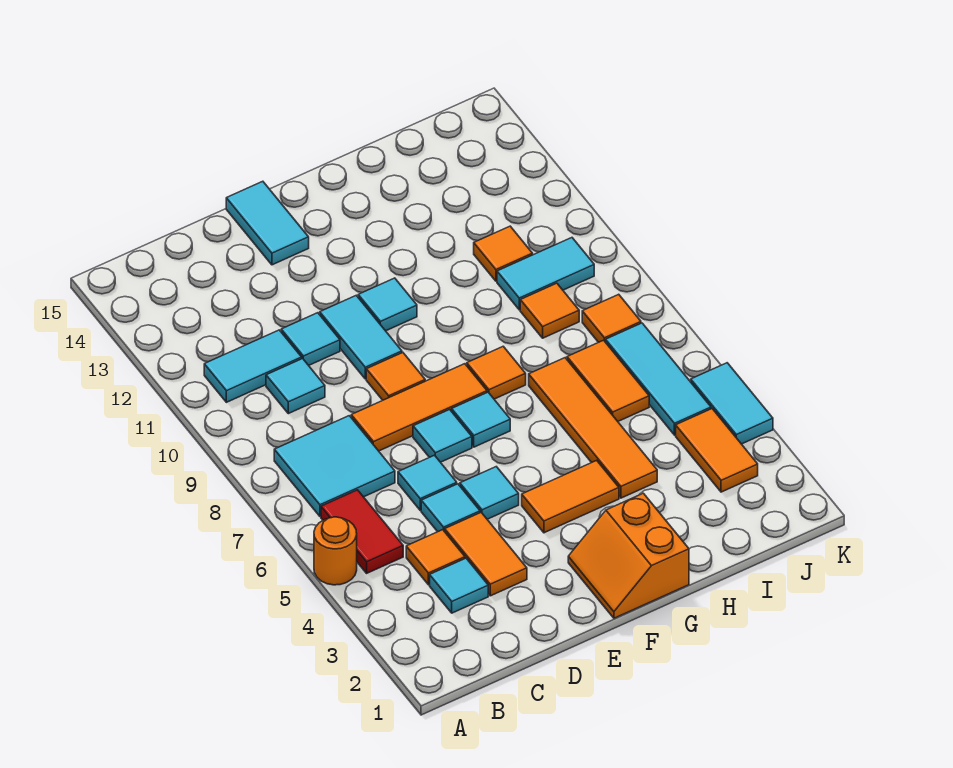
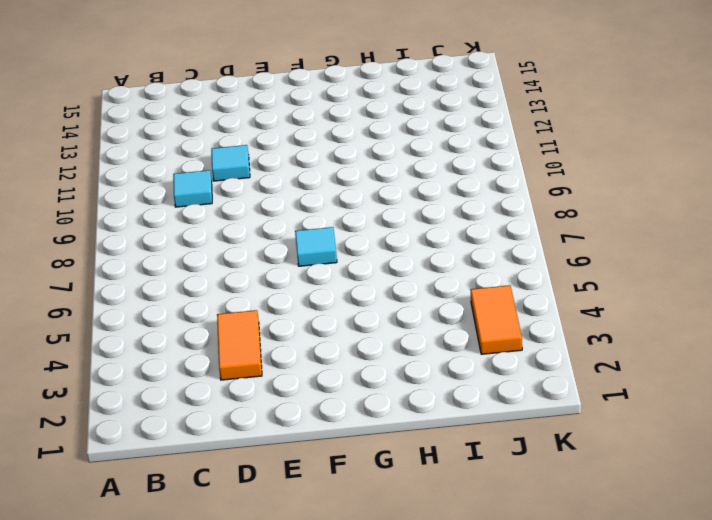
none -> orange 1x1 round brick [314,517,357,585]
none -> red 1x2 tile [321,490,403,573]
none -> cyan 2x2 tile [274,416,395,516]
none -> cyan 1x2 tile [204,330,302,402]

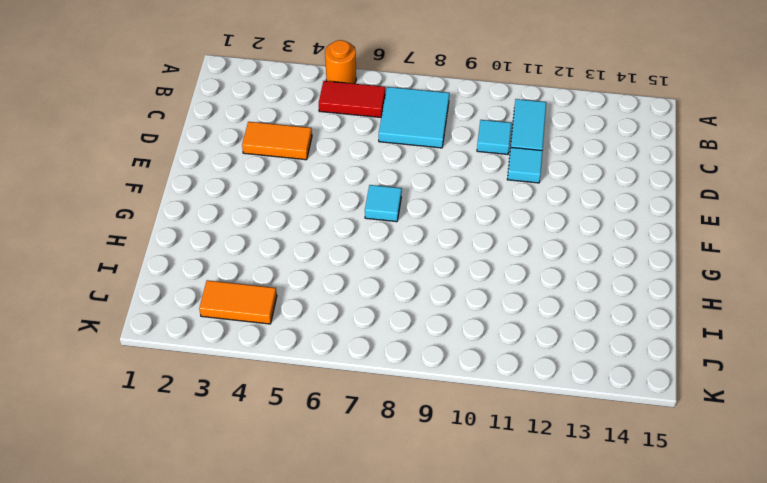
none -> cyan 1x1 tile [430,558,488,613]
none -> orange 1x1 tile [406,530,465,585]
none -> cyan 1x1 tile [421,484,480,532]
none -> cyan 1x1 tile [398,455,457,510]

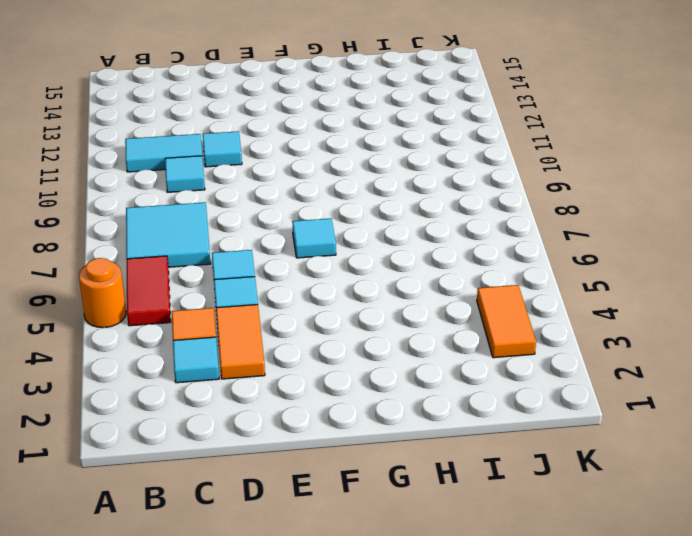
none -> orange 1x3 tile [351,364,487,451]
none -> cyan 1x1 tile [460,467,519,519]
none -> cyan 1x1 tile [413,409,472,462]
none -> orange 1x1 tile [366,353,425,400]

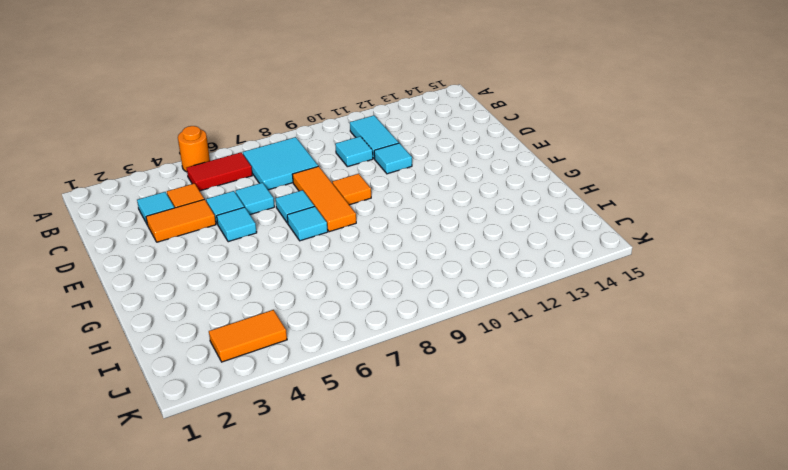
none -> cyan 1x2 tile [320,296,402,379]
none -> cyan 1x2 tile [226,181,309,265]
none -> orange 2x2 slope [568,493,689,618]
none -> orange 1x2 tile [522,460,619,533]

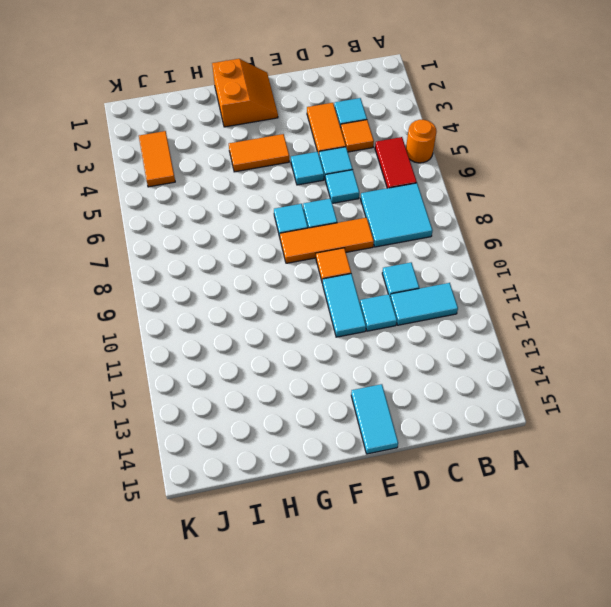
none -> cyan 1x1 tile [358,278,417,331]
none -> orange 1x1 tile [467,346,526,399]
none -> orange 1x4 tile [529,358,657,498]
none -> orange 1x2 tile [567,340,649,421]

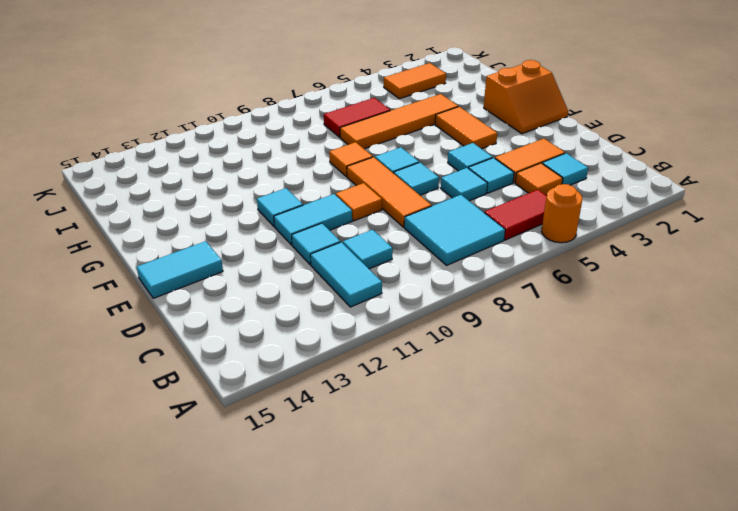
red 1x2 tile [324,98,390,137] -> orange 1x2 tile [567,340,649,421]
none -> orange 1x1 tile [520,283,579,338]
none -> cyan 1x2 tile [497,238,594,310]
none -> orange 1x1 tile [474,226,533,281]
none -> cyan 1x3 tile [606,323,711,435]

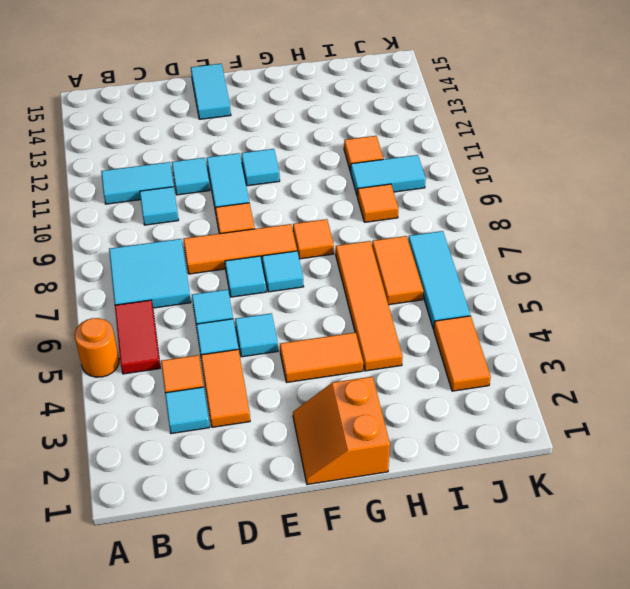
none -> orange 1x1 tile [582,294,641,342]
none -> cyan 1x2 tile [691,363,773,444]

